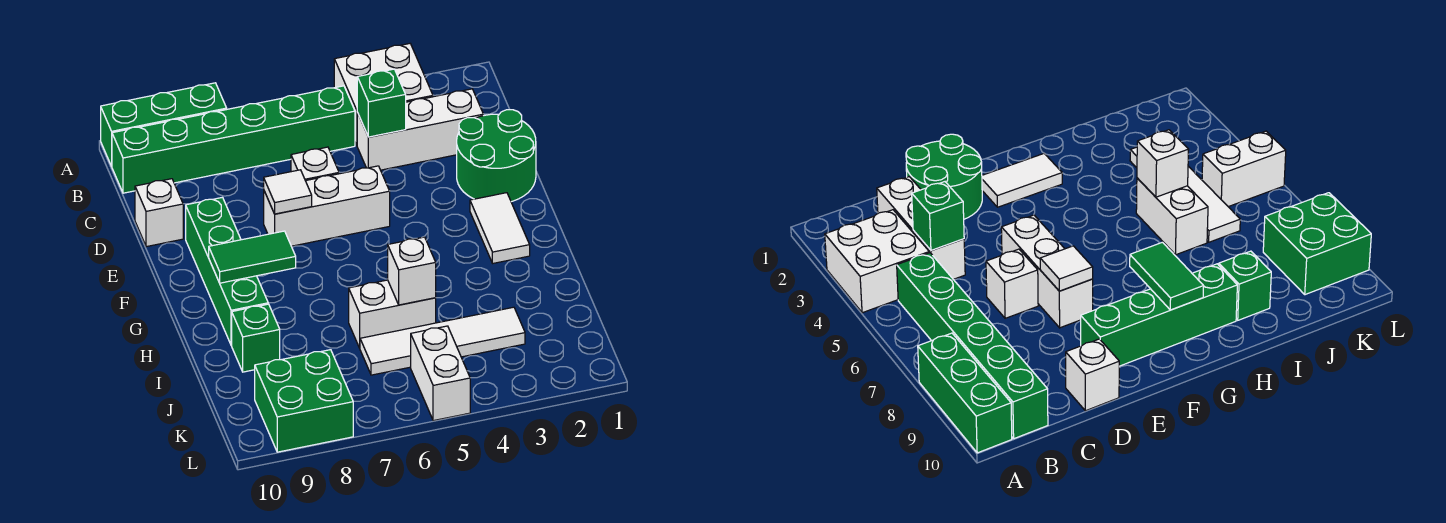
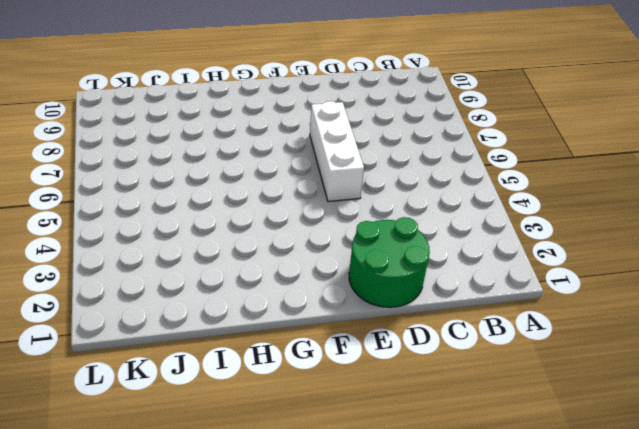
none -> white 2x2 brick [334,44,433,145]
none -> green 1x3 brick [101,83,227,166]
none -> green 1x6 brick [112,86,355,193]

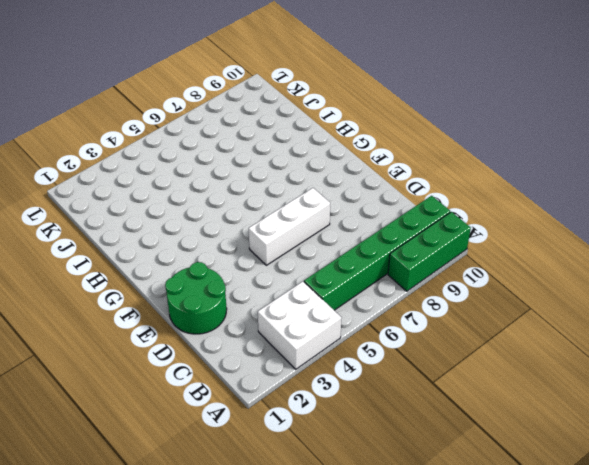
none -> white 1x3 brick [357,89,483,170]
none -> white 1x1 brick [291,147,339,181]
none -> white 1x1 brick [135,179,183,247]

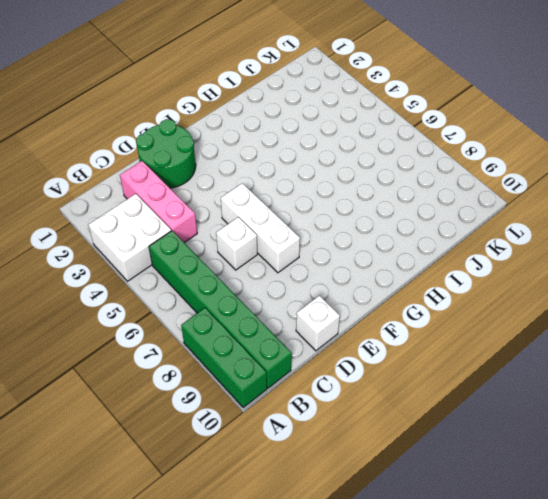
pink 1x3 brick [120,161,197,243] -> white 1x3 brick [357,89,483,170]
none -> green 1x4 brick [186,197,268,345]
none -> white 1x2 tile [470,193,530,263]
none -> white 1x2 brick [349,280,436,348]

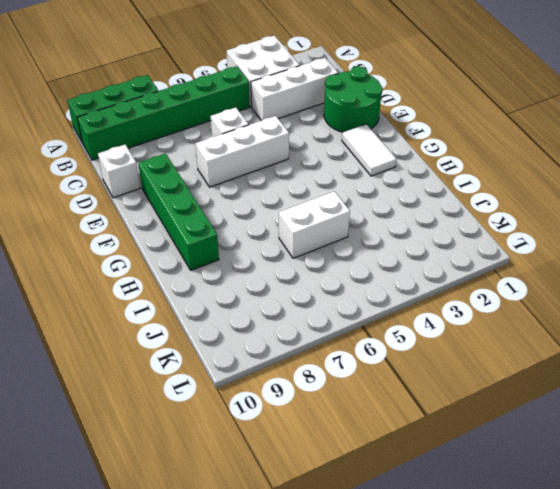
none -> green 1x1 brick [232,304,280,372]
none -> white 1x4 tile [360,307,525,375]
none -> white 1x2 brick [411,326,470,421]

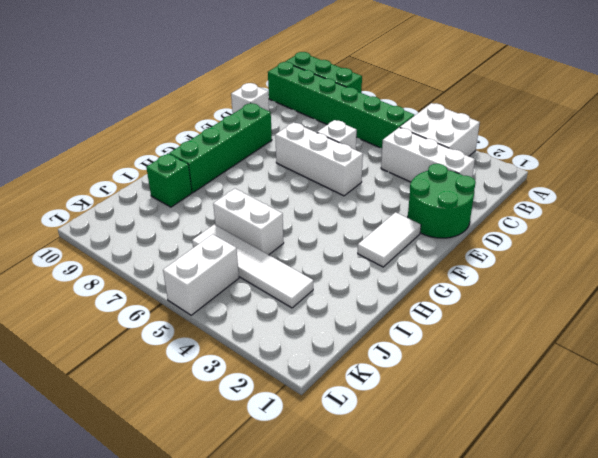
none -> green 2x2 brick [255,350,353,452]
none -> green 1x1 brick [357,69,406,137]
none -> white 1x1 tile [264,170,312,214]

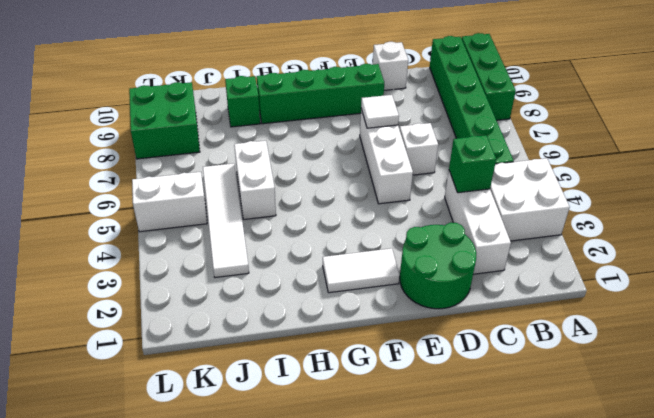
none -> green 1x2 tile [209,231,296,283]
none -> white 1x1 brick [388,237,436,305]

